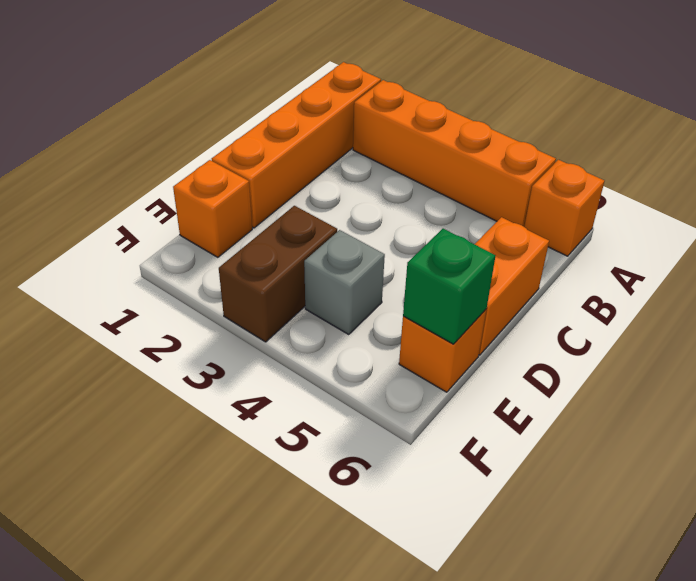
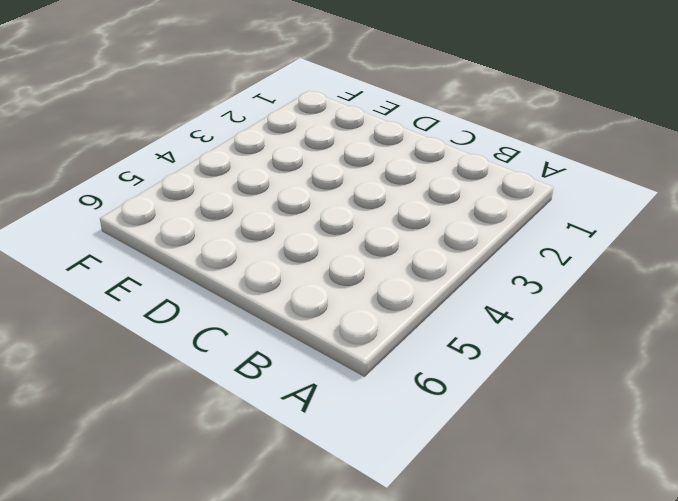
none -> orange 1x4 brick [212,62,381,228]
none -> orange 1x4 brick [353,80,556,227]

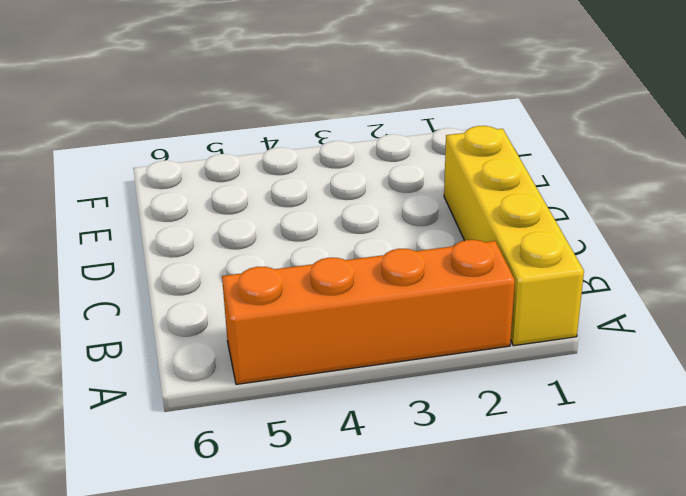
yellow 1x4 brick [444,126,584,346] -> orange 1x4 brick [212,62,381,228]
none -> orange 1x1 brick [524,160,604,256]
none -> orange 1x2 brick [475,217,549,355]

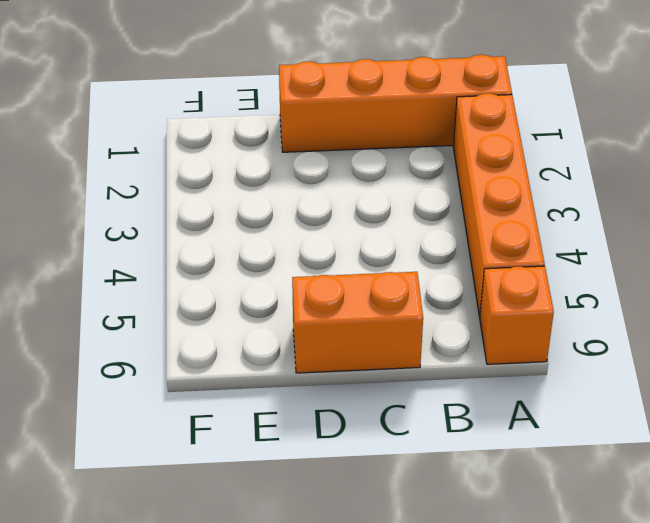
none -> orange 1x1 brick [173,160,252,257]
none -> brown 1x2 brick [219,206,337,342]

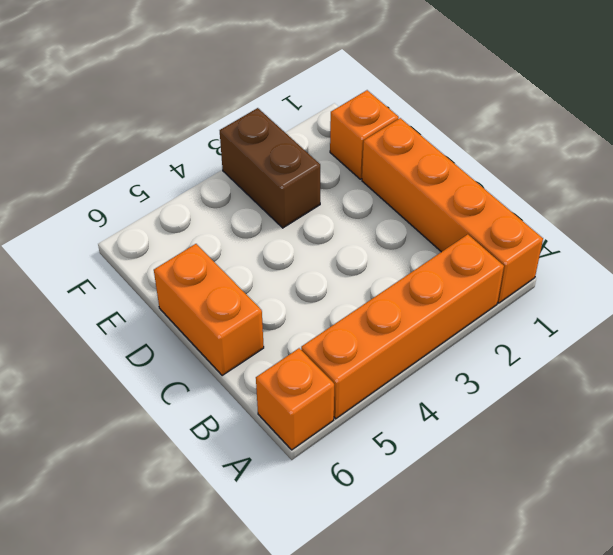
none -> grey 1x1 brick [304,230,385,335]
none -> orange 1x1 brick [399,310,486,392]

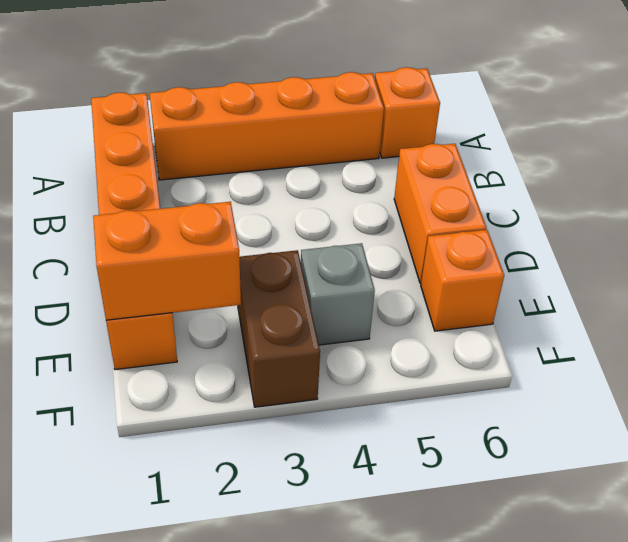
orange 1x2 brick [93,202,241,320] -> none
none -> green 1x1 brick [403,229,495,344]

